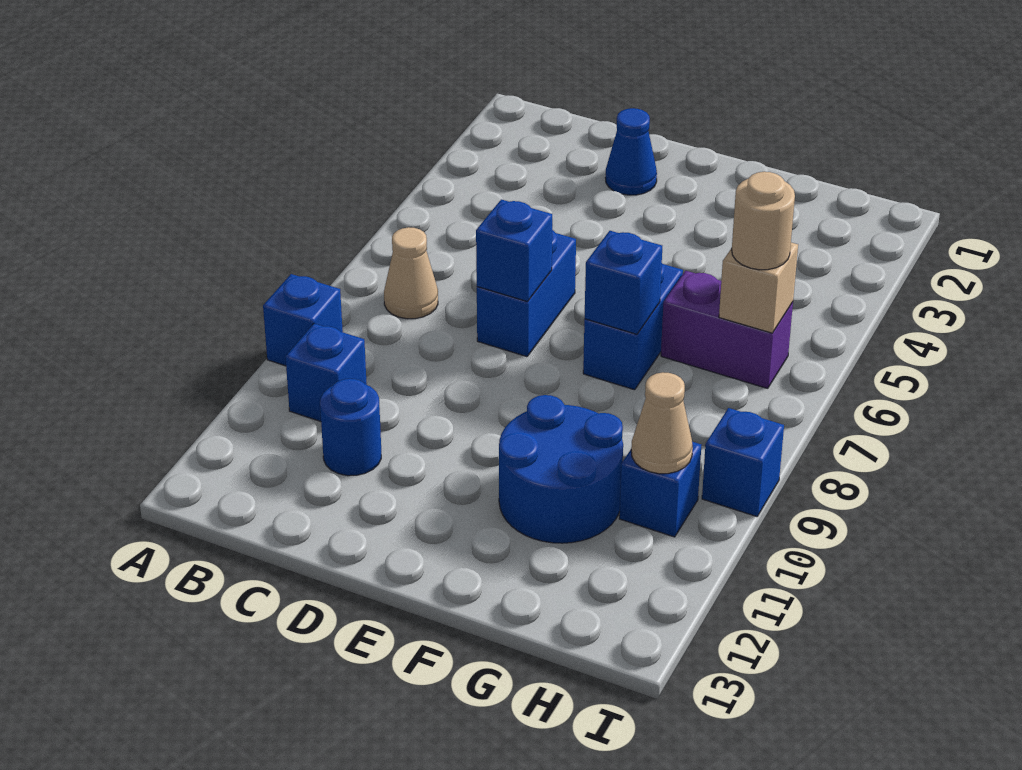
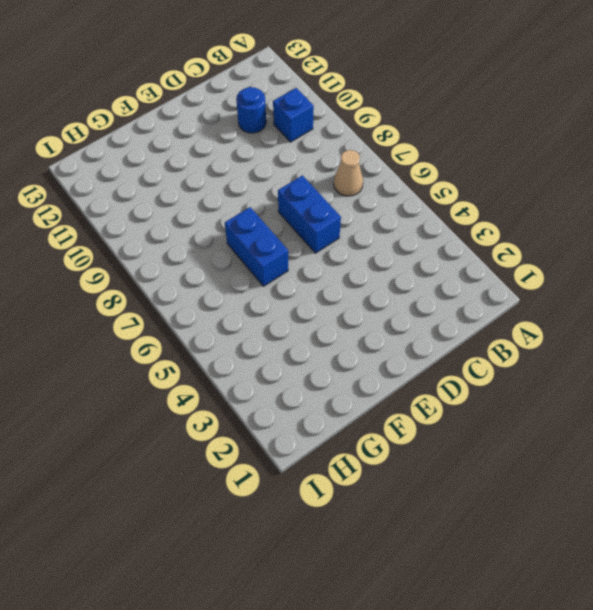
none -> blue 1x1 brick [263,274,343,366]
none -> blue 1x1 cone [606,108,657,195]
none -> blue 2x2 round brick [499,395,623,543]

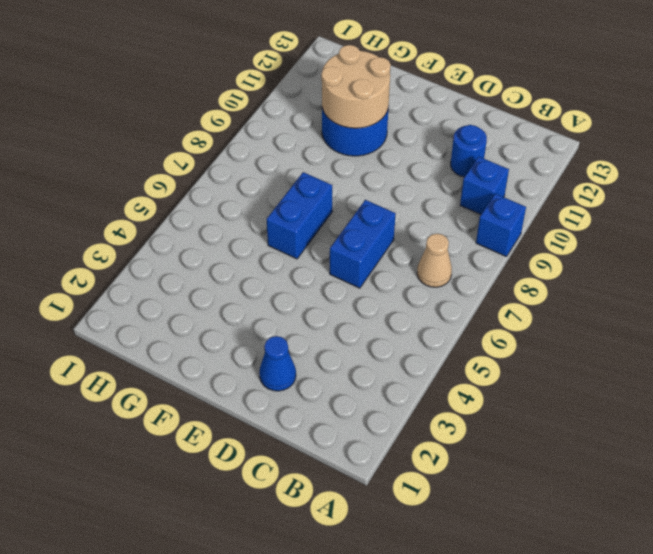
tan 2x2 round brick [321,45,391,128] -> none
none -> purple 1x2 brick [661,271,793,388]
none -> blue 1x1 brick [619,442,701,537]
none -> blue 1x1 brick [702,408,784,517]

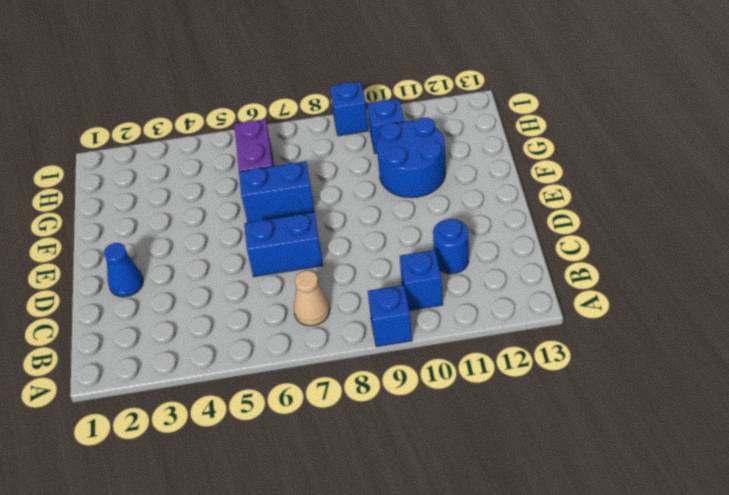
none -> blue 1x1 brick [476,199,552,302]
none -> blue 1x1 brick [585,231,662,334]
none -> tan 1x1 brick [719,243,798,333]

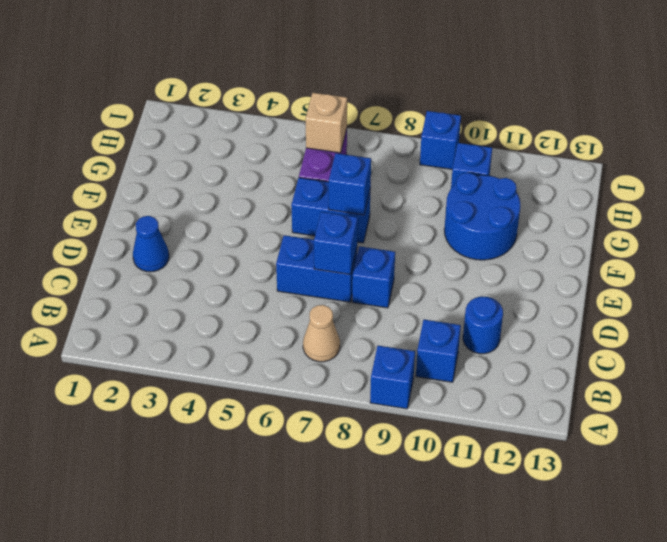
blue 1x1 brick [352,246,395,308] -> none
none -> tan 1x1 cone [631,372,693,474]
none -> tan 1x1 round brick [732,172,795,270]

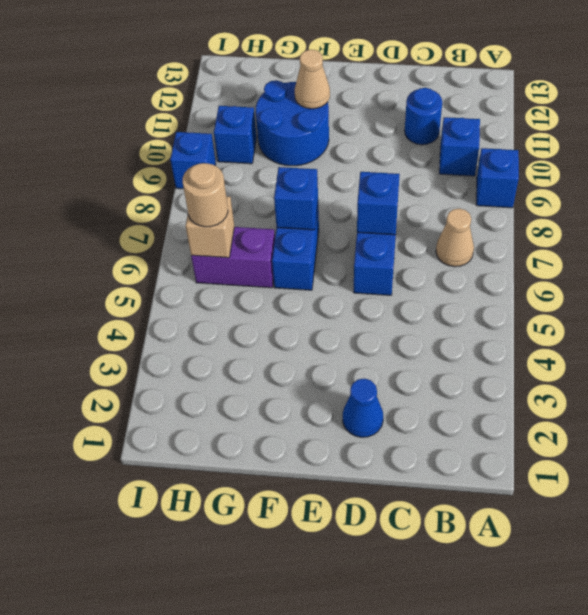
tan 1x1 cone [295,50,330,109] -> tan 1x1 cone moved to [631,372,693,474]

